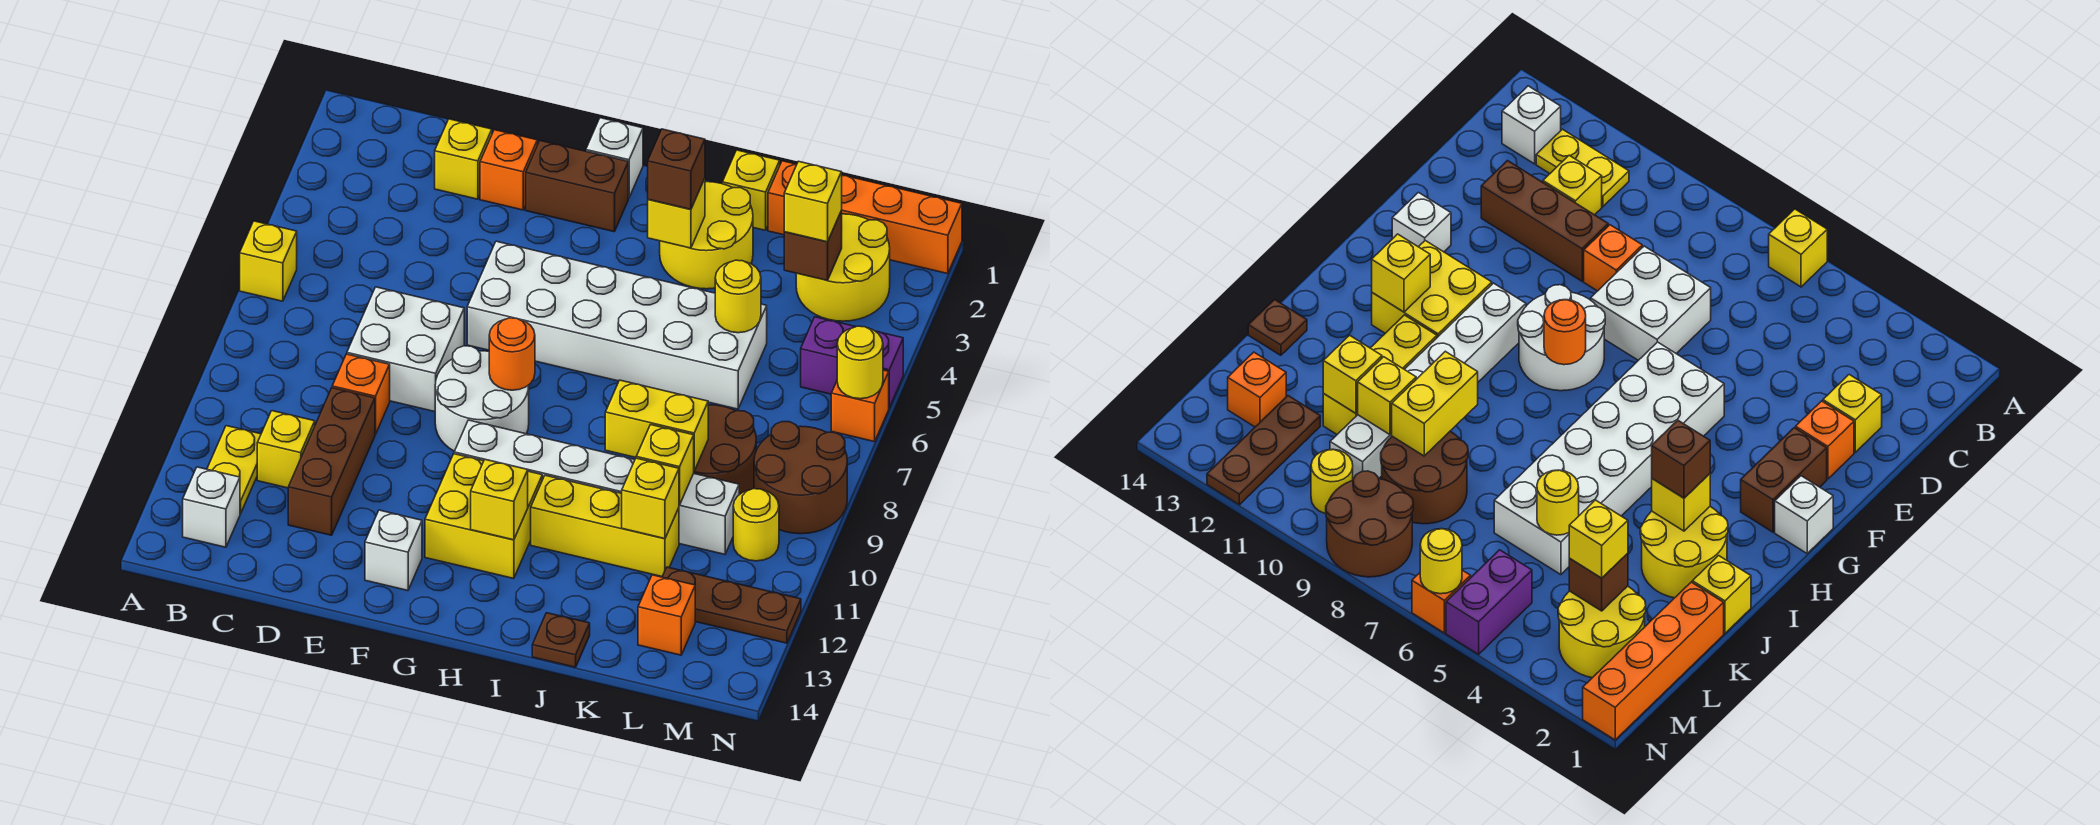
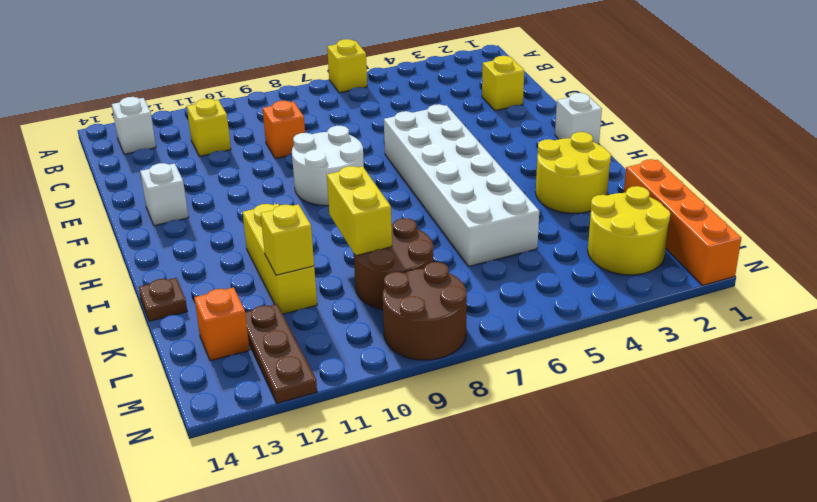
none -> yellow 1x2 plate [207,426,261,514]
none -> white 2x2 brick [347,287,464,412]
none -> brown 1x3 brick [288,388,375,535]
none -> orange 1x1 brick [480,130,537,210]

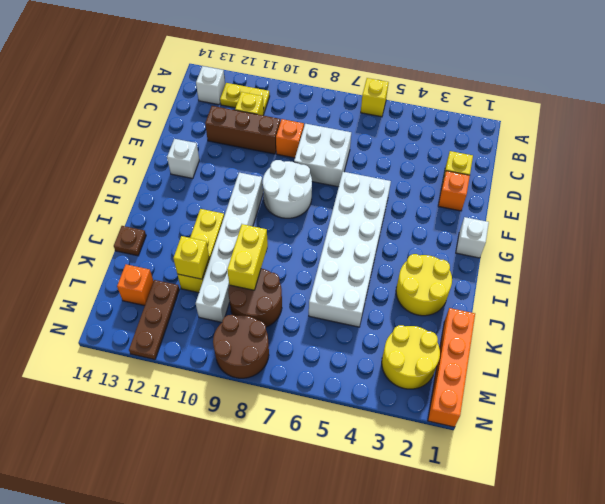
none -> brown 1x2 brick [526,141,628,232]
none -> yellow 2x2 brick [425,454,542,579]
none -> yellow 1x1 brick [722,150,780,230]
none -> purple 1x2 brick [801,317,903,408]

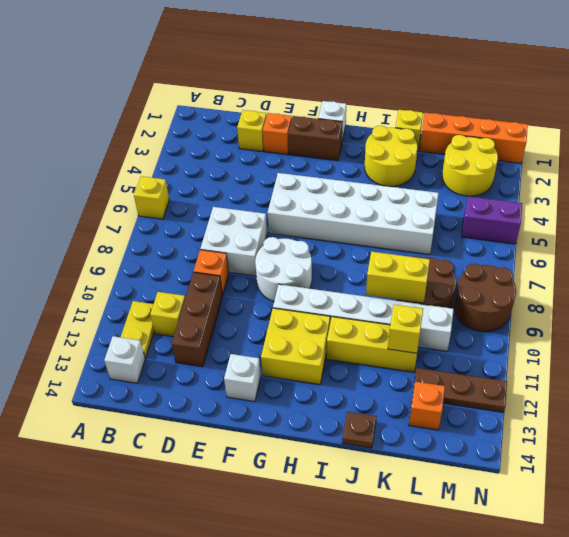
none -> yellow 1x1 round brick [733,489,779,561]
none -> orange 1x1 brick [831,370,889,442]
none -> orange 1x1 round brick [489,318,535,390]
none -> yellow 1x1 brick [471,459,528,540]

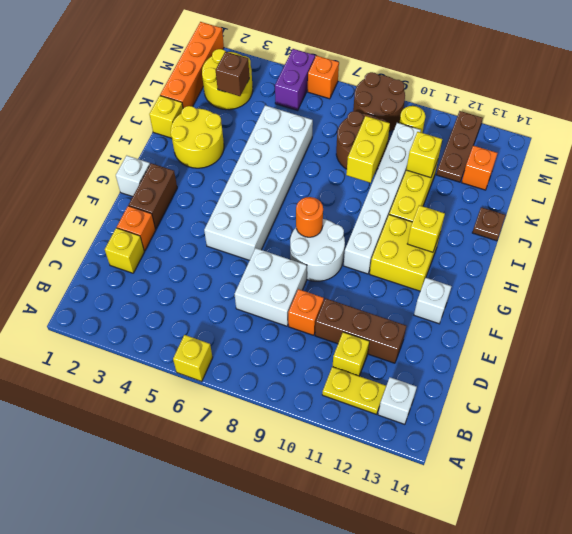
none -> yellow 1x1 brick [648,179,705,248]
none -> yellow 1x1 round brick [715,260,761,333]
none -> yellow 1x1 brick [636,425,694,505]
none -> yellow 1x1 round brick [837,326,883,399]

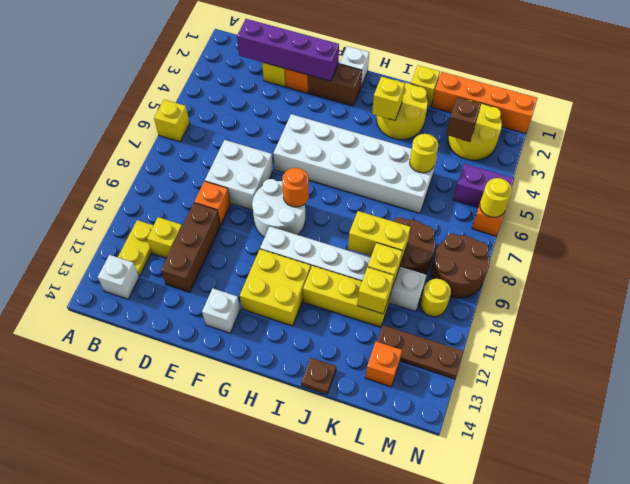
purple 1x4 brick [237,19,339,81] -> none
none -> yellow 1x1 brick [471,459,528,540]
none -> brown 1x1 brick [648,129,705,209]
none -> yellow 1x1 brick [784,161,842,242]

